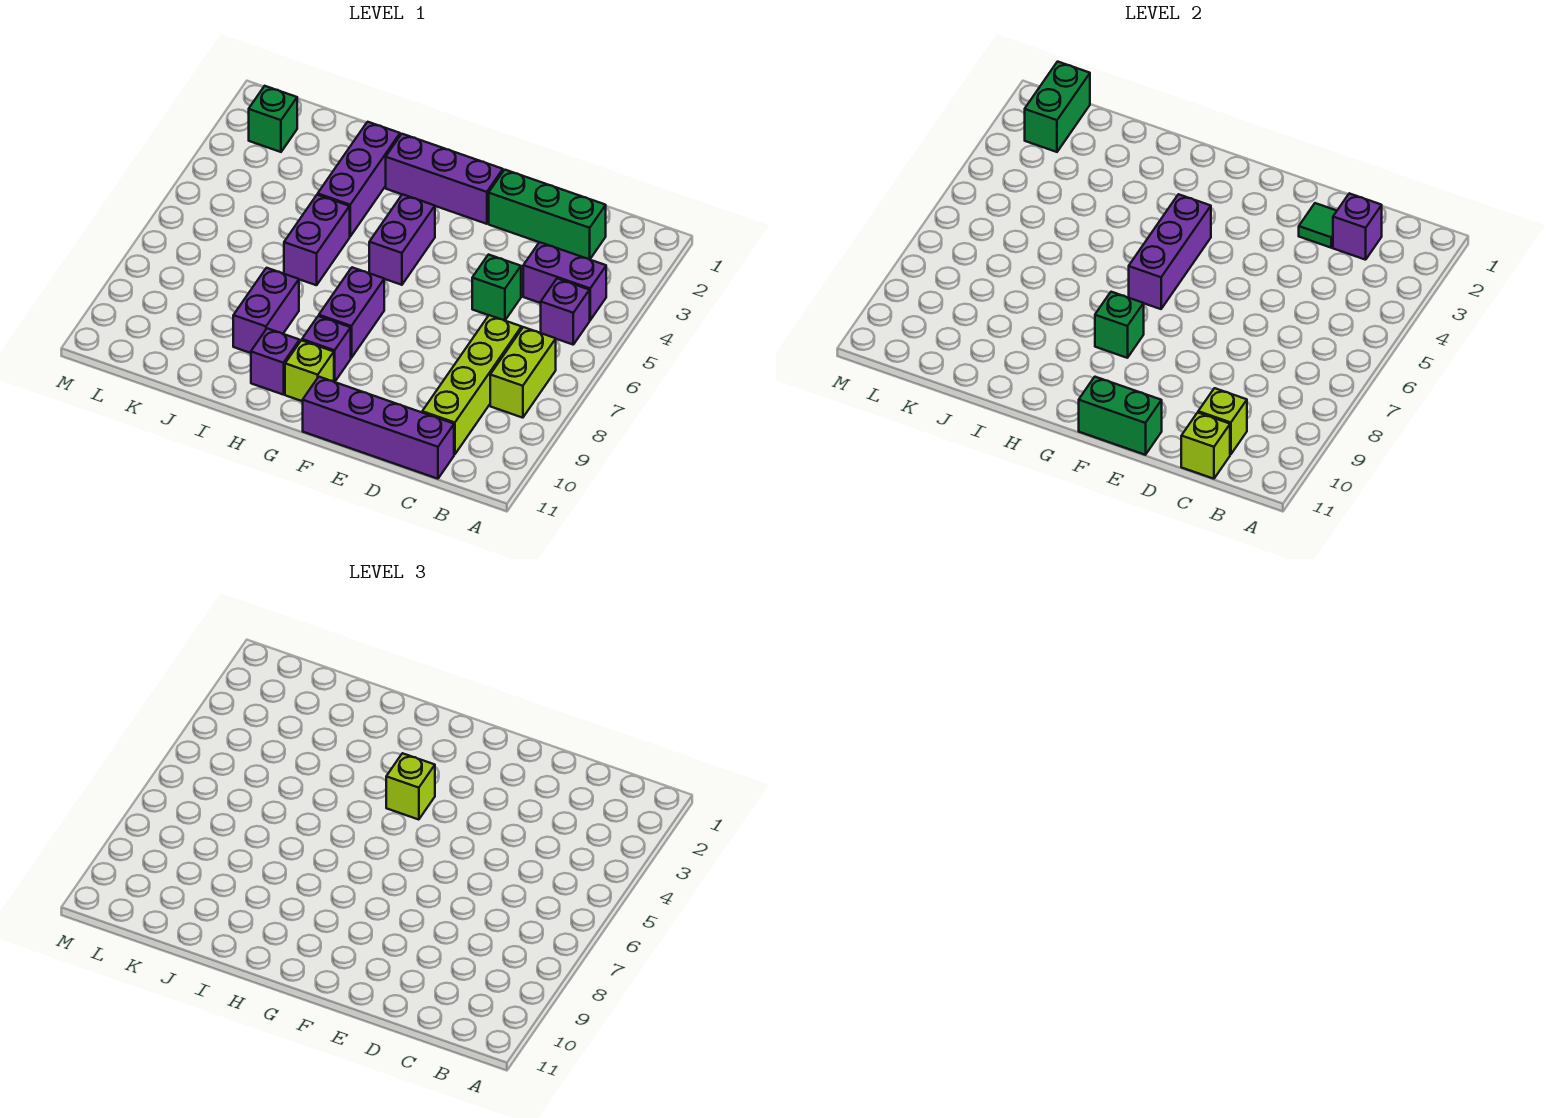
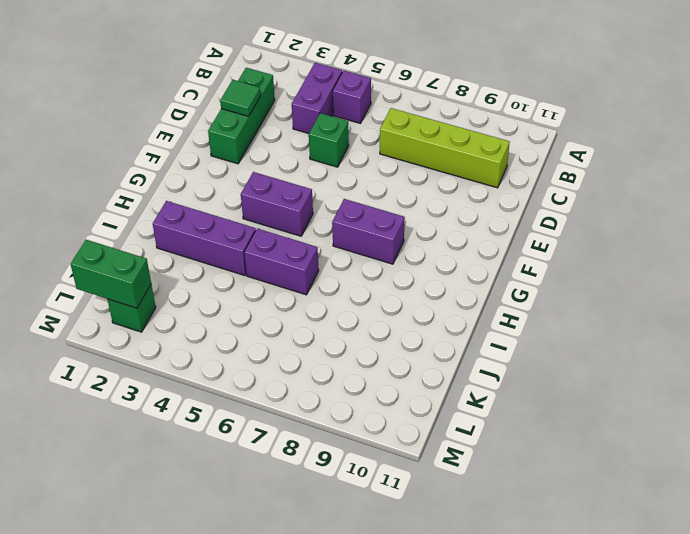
none -> lime 1x2 brick [490,327,556,418]
none -> purple 1x4 brick [303,377,454,479]
none -> purple 1x3 brick [386,134,503,224]

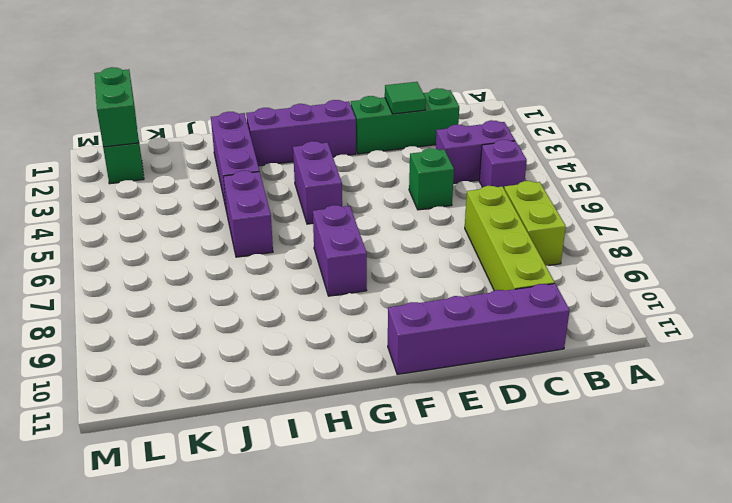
none -> purple 1x1 brick [302,316,351,382]
none -> lime 1x1 brick [285,340,334,401]
none -> purple 1x1 brick [251,328,300,395]

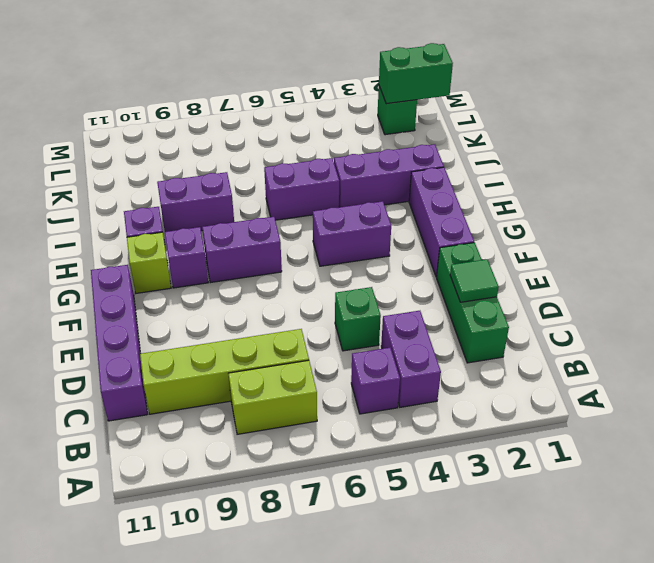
none -> purple 1x1 brick [1333,193,1382,260]
none -> lime 1x1 brick [1198,388,1247,454]
none -> lime 1x1 brick [1181,413,1230,479]

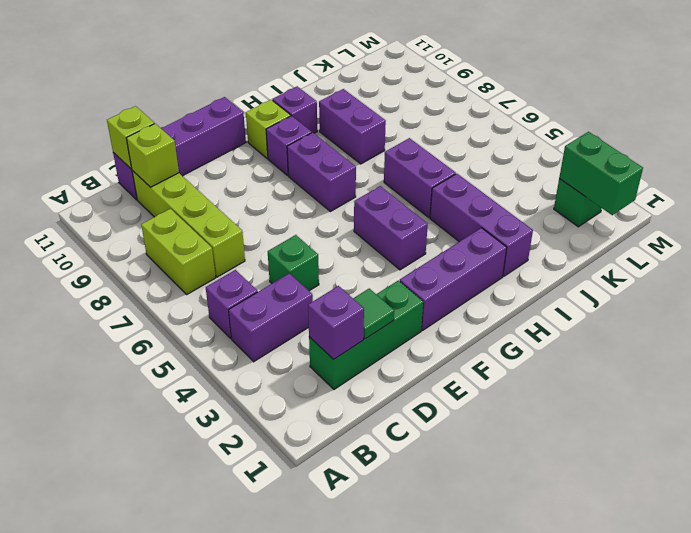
none -> green 1x2 brick [1079,377,1162,455]
none -> purple 1x3 brick [1129,194,1211,309]
none -> green 1x1 brick [1095,292,1144,358]

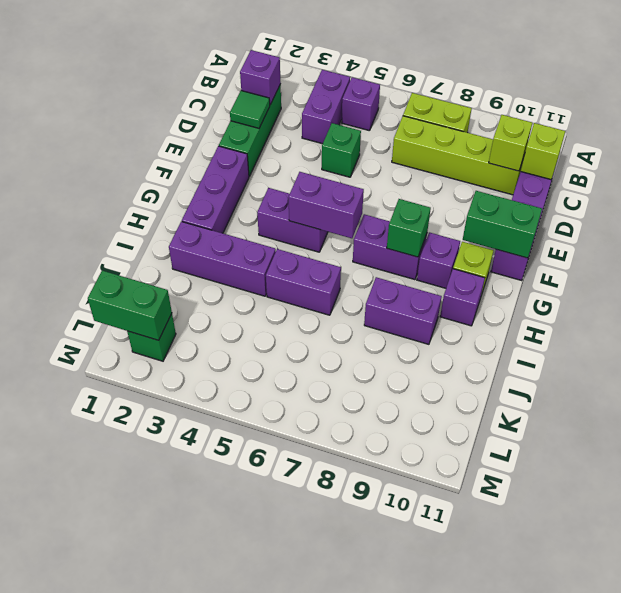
green 1x2 brick [463,191,542,258] -> green 1x2 brick turned to [1079,377,1162,455]
purple 1x2 brick [289,172,364,238] -> purple 1x3 brick [1129,194,1211,309]
none -> lime 1x1 brick [386,753,435,820]

